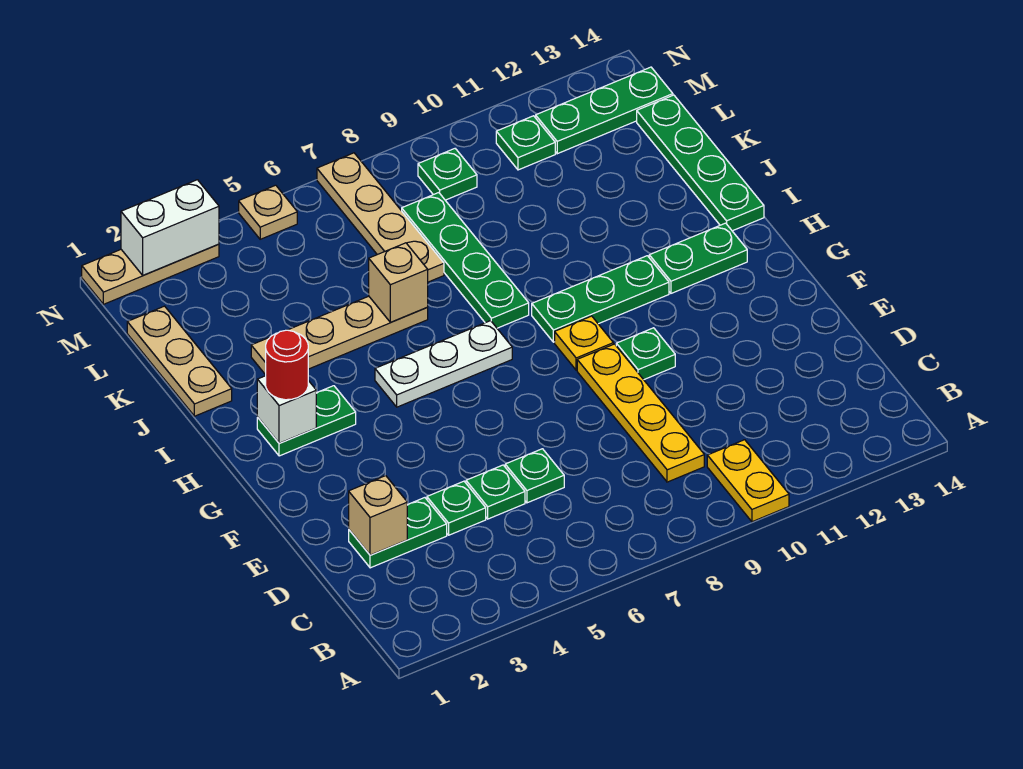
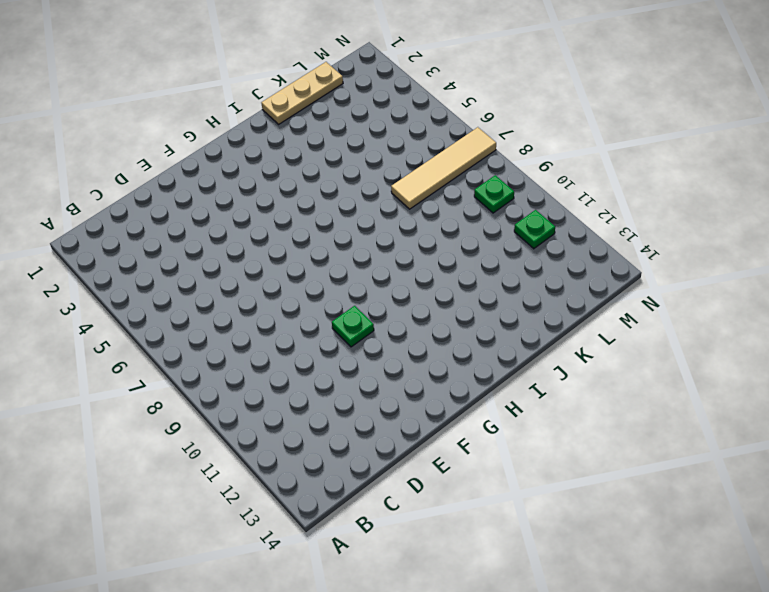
tan 1x4 tile [391,127,496,209] -> tan 1x4 plate [317,153,444,282]
none -> yellow 1x2 plate [707,440,789,522]
none -> yellow 1x4 plate [577,344,704,482]
none -> green 1x2 plate [349,498,447,568]

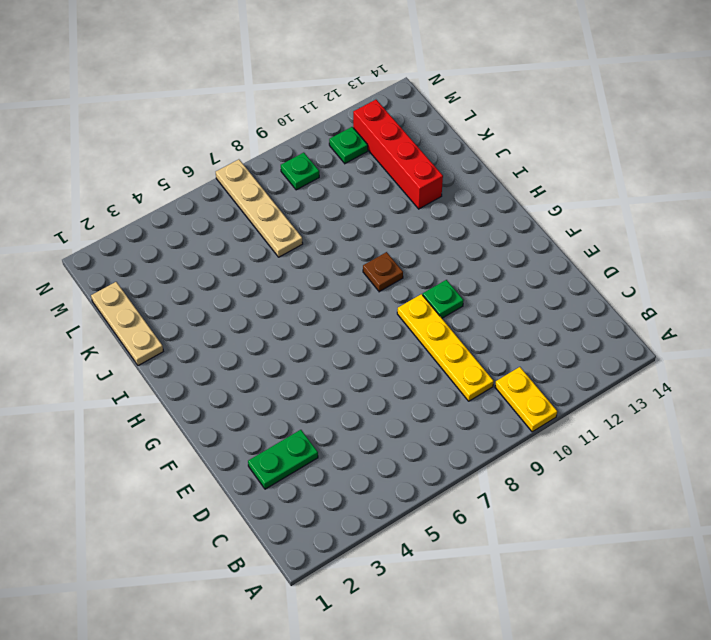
brown 1x1 plate [363,252,403,292] -> green 1x3 plate [532,256,669,342]
red 1x4 brick [353,100,443,209] -> green 1x3 plate [536,67,673,154]
none -> green 1x1 plate [427,481,486,535]
none -> green 1x1 plate [466,465,525,519]
none -> green 1x1 plate [505,449,564,503]

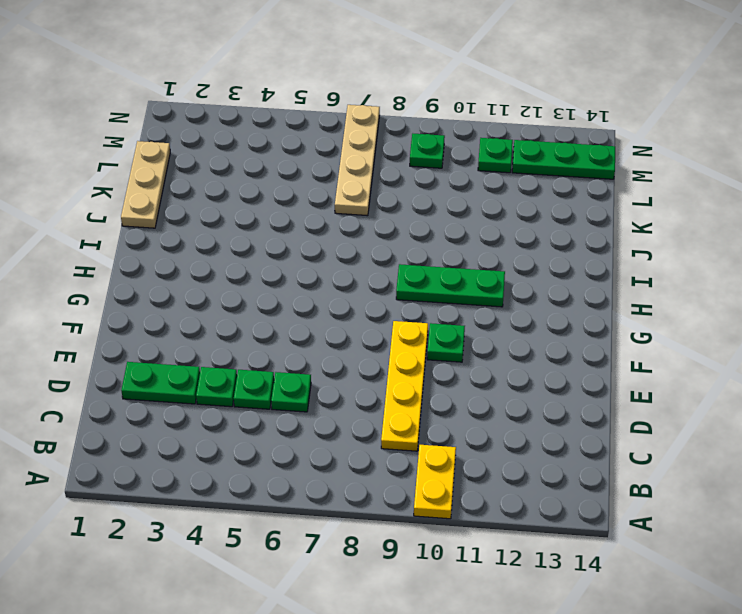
none -> yellow 1x1 plate [555,316,613,370]
none -> green 1x2 plate [257,386,356,456]
none -> white 1x3 plate [375,321,512,407]

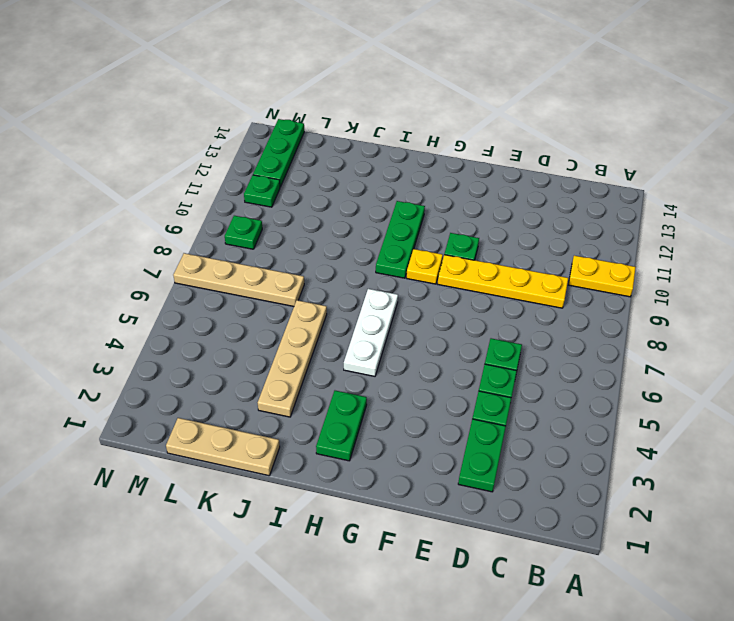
none -> green 1x2 plate [649,223,747,293]
none -> green 1x4 plate [402,193,529,328]
none -> green 1x4 plate [637,95,764,231]

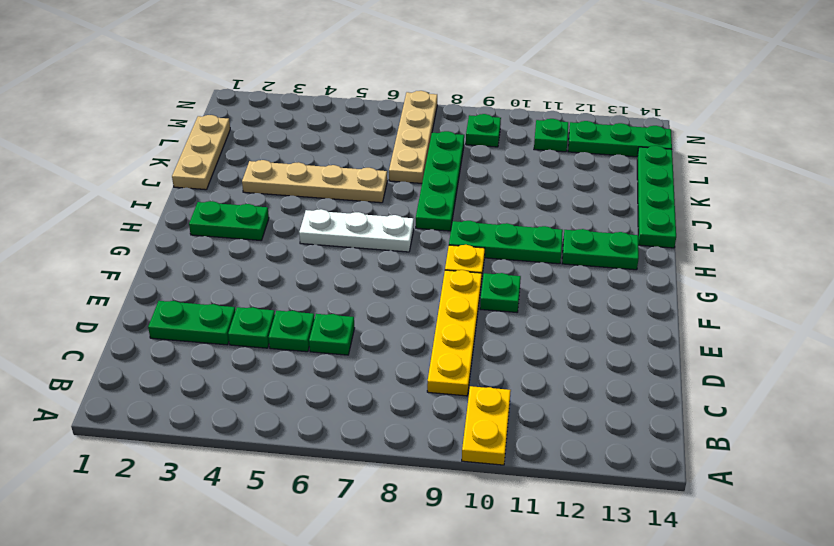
none -> tan 1x3 plate [82,244,219,304]
none -> tan 1x1 plate [239,185,297,239]
none -> tan 1x1 brick [349,476,407,555]

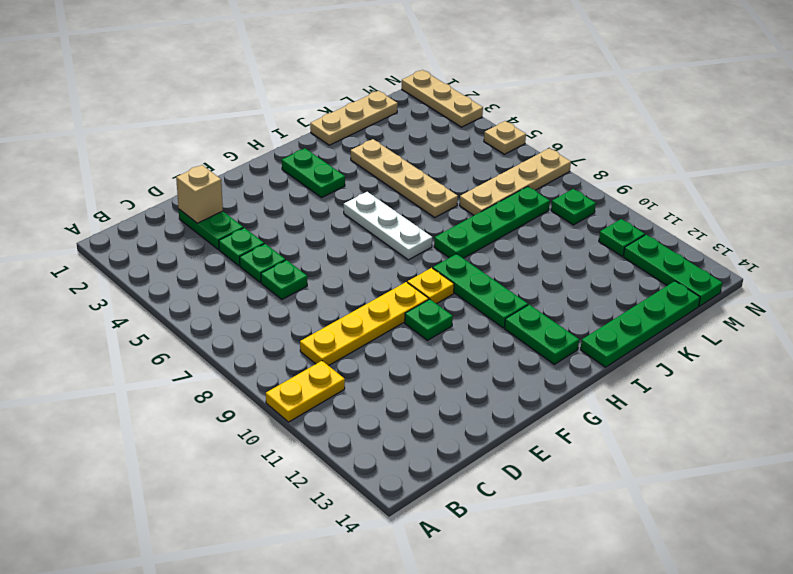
none -> white 1x1 brick [257,376,316,443]
none -> tan 1x1 brick [369,243,428,322]
none -> white 1x2 brick [121,180,219,275]

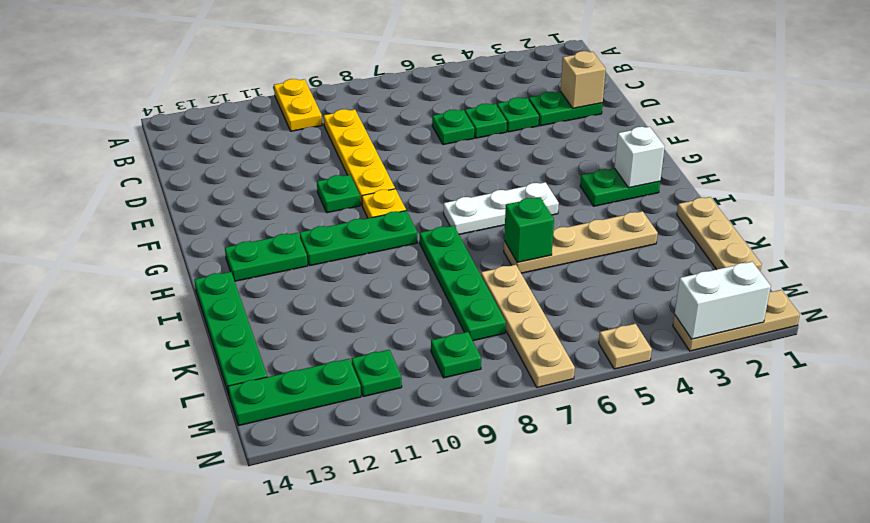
green 1x1 brick [504,197,554,263] -> tan 1x1 brick [369,243,428,322]
none -> red 1x1 round brick [266,330,308,400]

